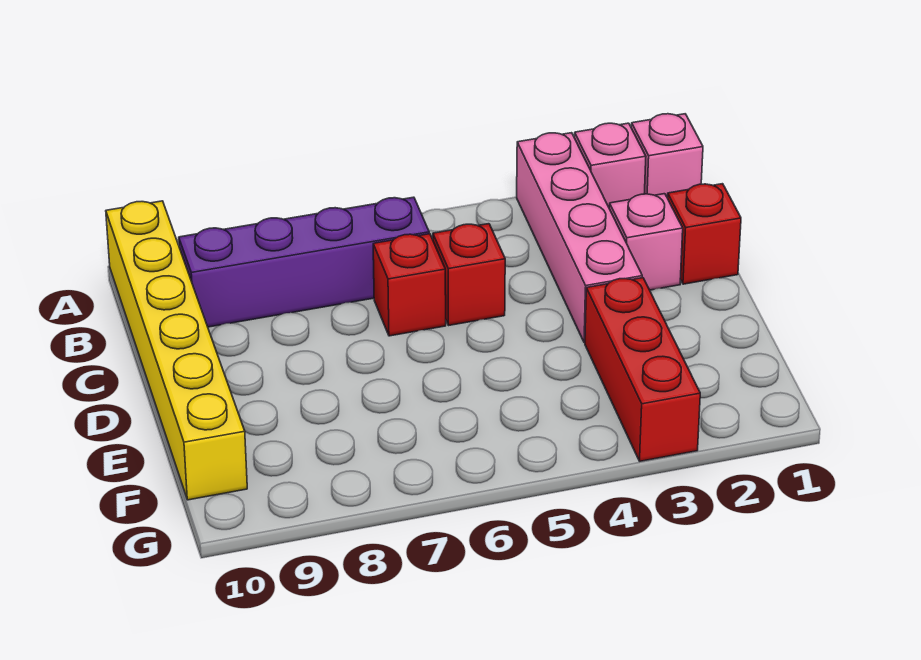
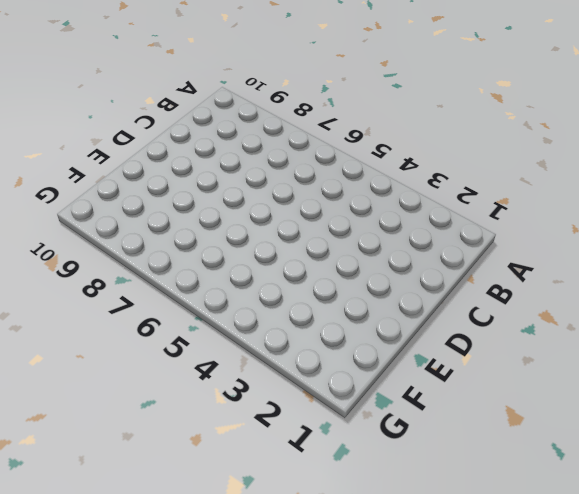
none -> pink 1x1 brick [631,114,703,198]
none -> pink 1x1 brick [574,123,646,207]

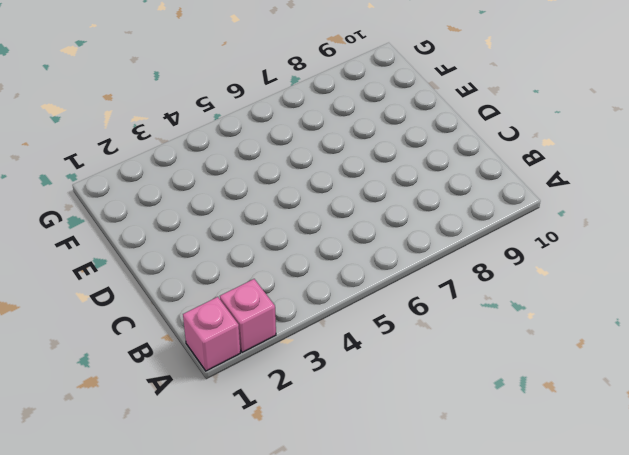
none -> pink 1x4 brick [517,133,642,343]
none -> yellow 1x6 brick [106,201,247,500]

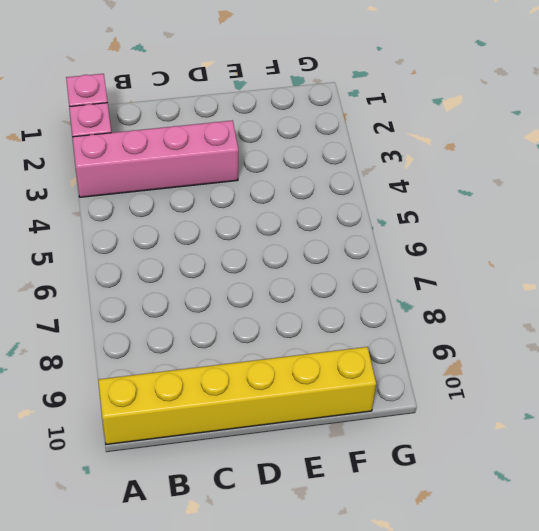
none -> purple 1x4 brick [179,197,429,327]
none -> red 1x1 brick [668,184,741,284]

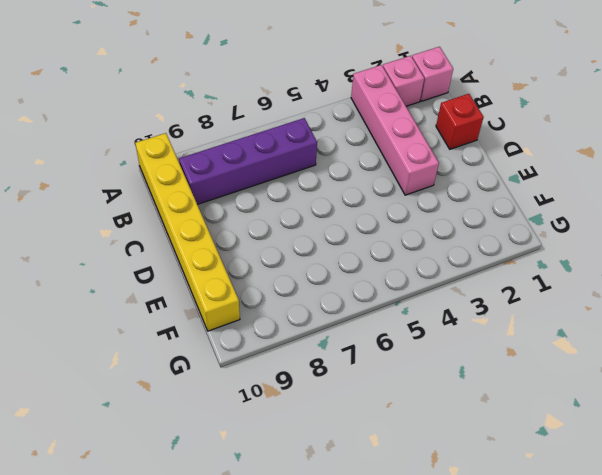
none -> pink 1x1 brick [609,194,683,290]
none -> red 1x1 brick [433,224,505,325]

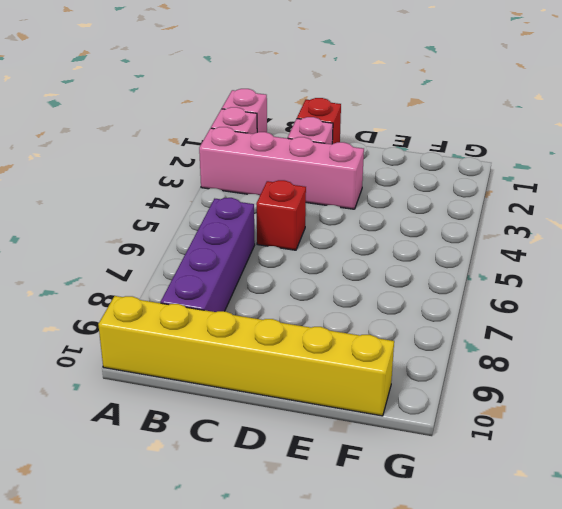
none -> red 1x1 brick [373,234,446,336]
none -> red 1x3 brick [585,278,700,461]

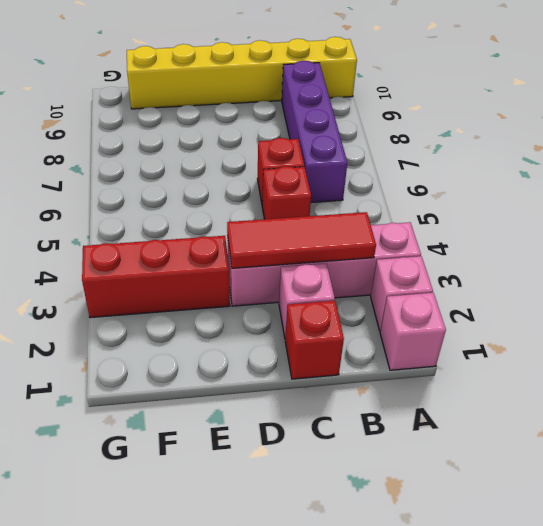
red 1x3 tile [227,212,376,268] -> none

